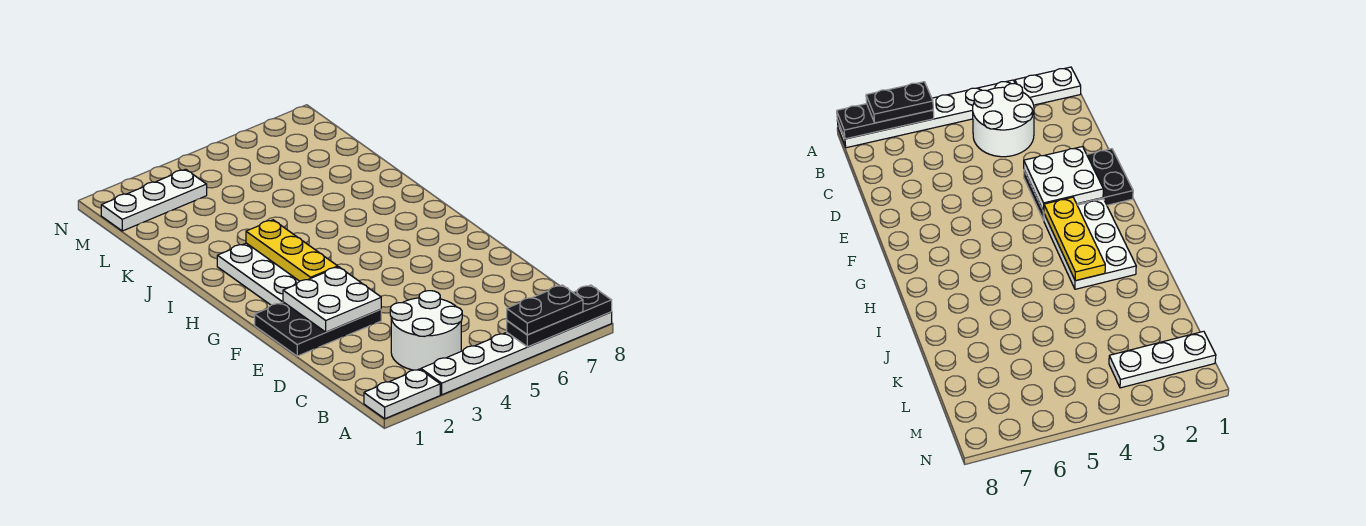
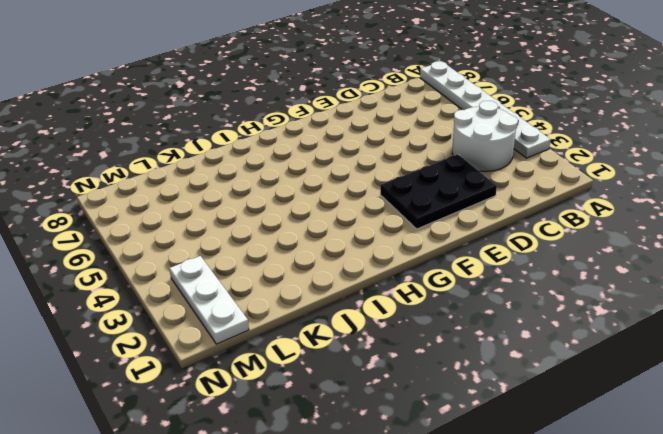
black 2x3 plate [380,154,497,229] -> black 2x3 plate turned to [255,302,381,356]
none -> white 1x2 plate [364,369,440,419]
none -> white 2x3 plate [217,243,299,305]

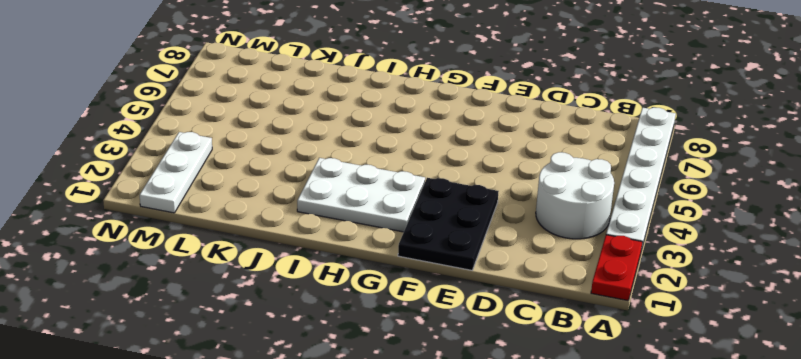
red 1x2 plate [591,235,642,301] -> white 1x2 plate [364,369,440,419]
none -> black 1x3 plate [507,285,612,347]
none -> white 2x2 plate [283,267,381,332]

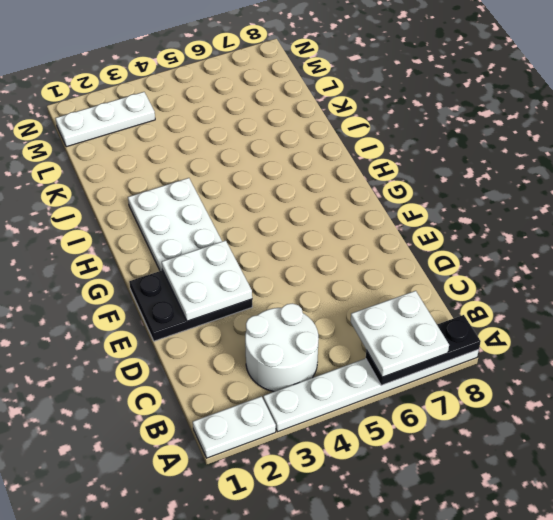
white 2x2 plate [350,291,449,377] -> black 1x2 plate [507,285,583,335]
none -> yellow 1x3 plate [246,220,338,281]

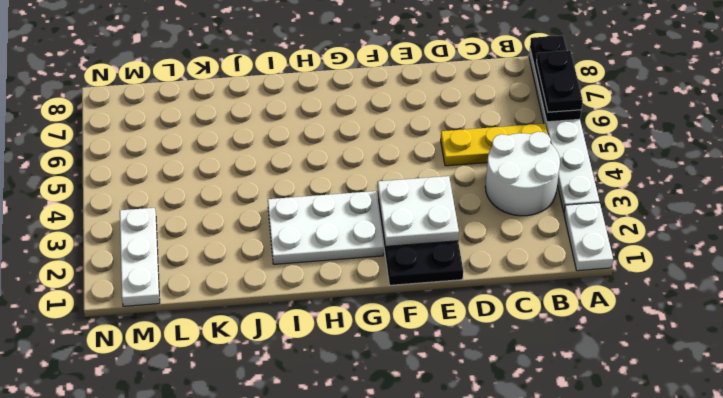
yellow 1x3 plate [441,124,547,166] -> yellow 1x3 plate moved to [246,220,338,281]

